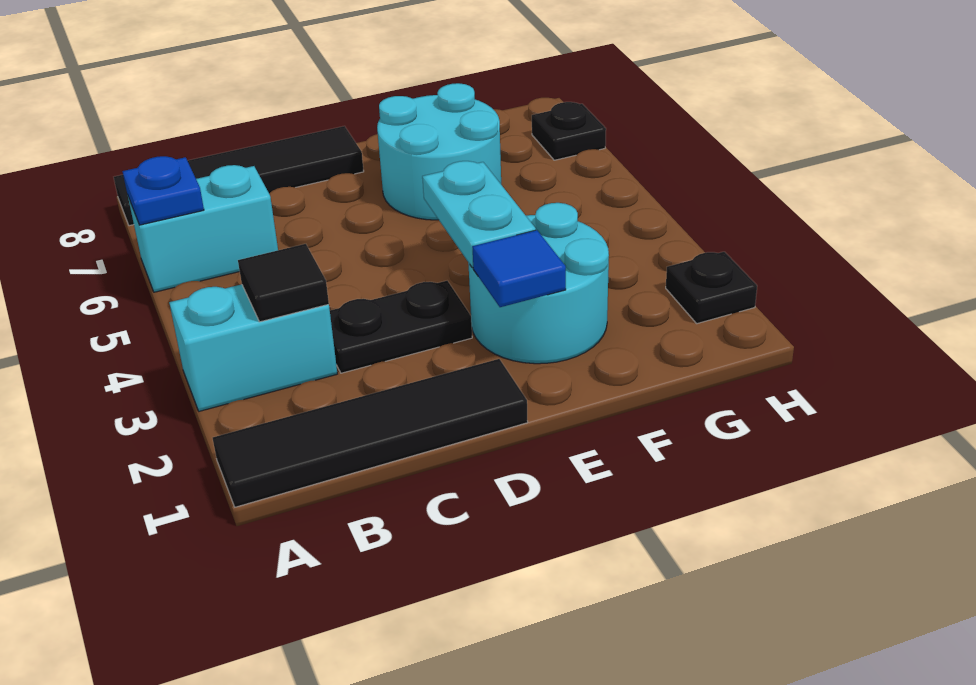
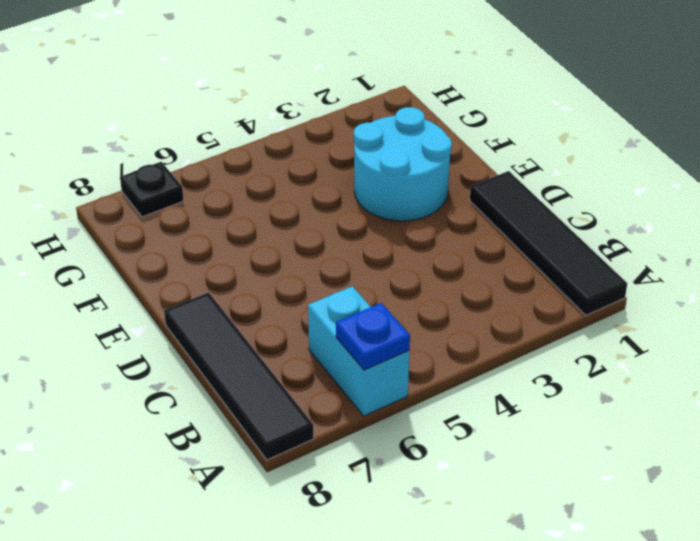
none -> cyan 1x2 brick [169,284,337,411]
none -> black 1x2 plate [330,281,472,373]
none -> cyan 2x2 round brick [377,83,501,220]

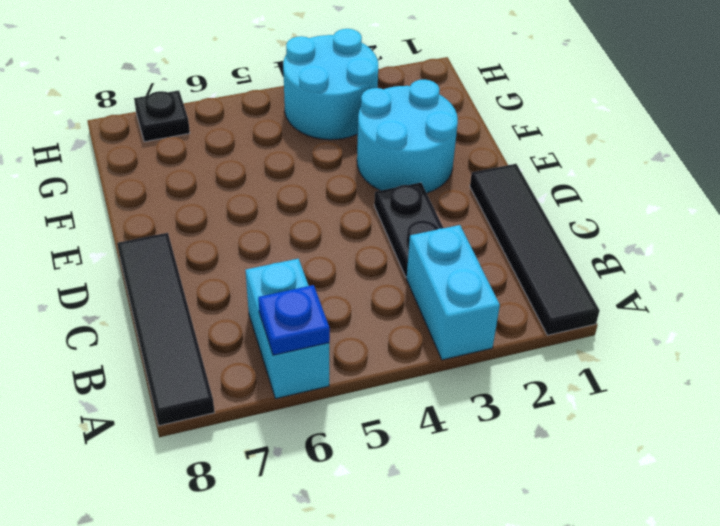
cyan 2x2 round brick [283,29,378,140] -> cyan 2x2 round brick moved to [377,83,501,220]
none -> black 1x1 plate [666,252,757,324]
none -> black 1x1 tile [238,244,329,322]
none -> blue 1x1 tile [472,230,566,307]

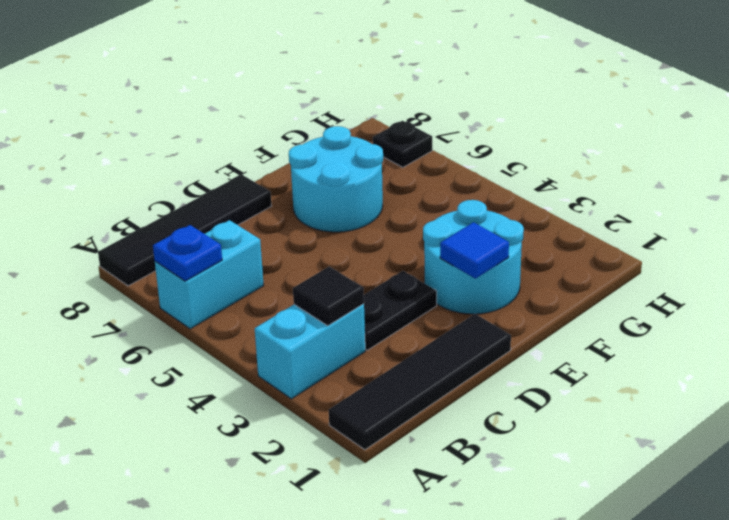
none -> black 1x1 plate [666,252,757,324]
none -> cyan 1x2 plate [422,161,536,268]

